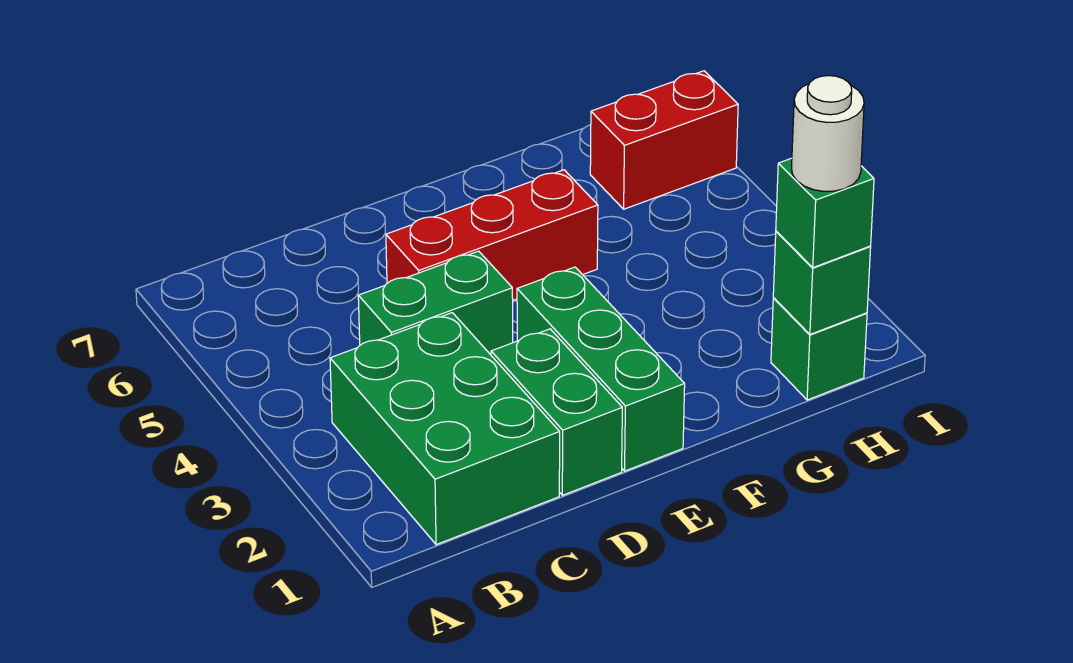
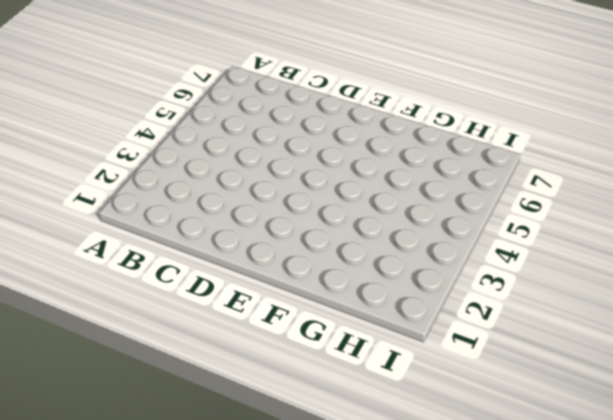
none -> green 2x3 brick [330,313,560,545]
none -> green 1x2 brick [358,251,513,355]

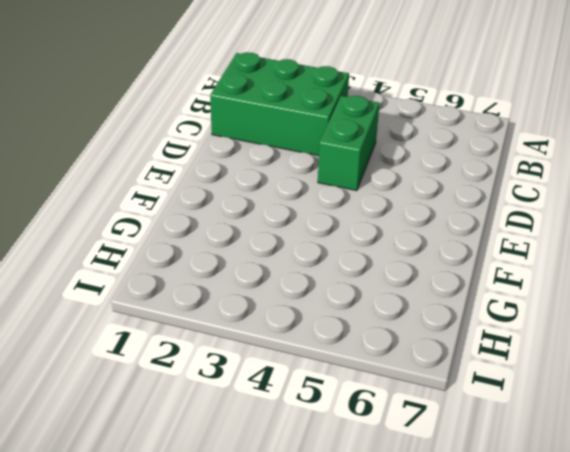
none -> green 1x2 brick [491,329,622,495]
none -> red 1x3 brick [386,170,598,300]

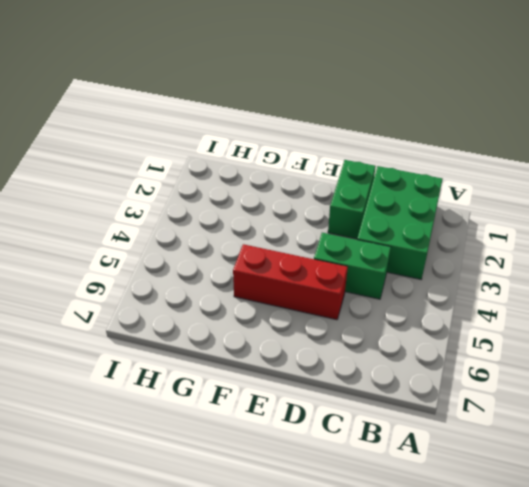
none -> green 1x3 brick [517,267,685,471]
none -> green 1x1 brick [771,298,867,400]

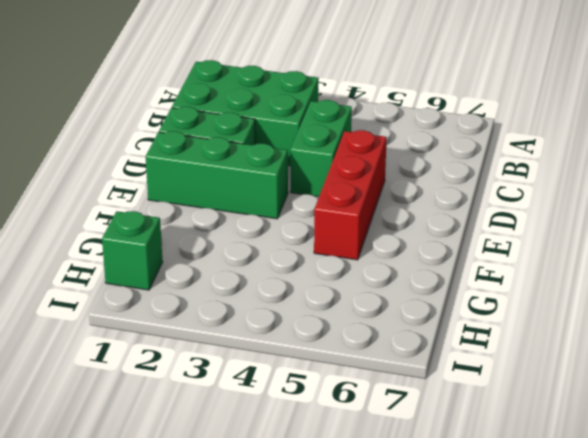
none -> red 1x2 brick [590,71,738,209]
none -> green 1x1 brick [773,231,871,334]

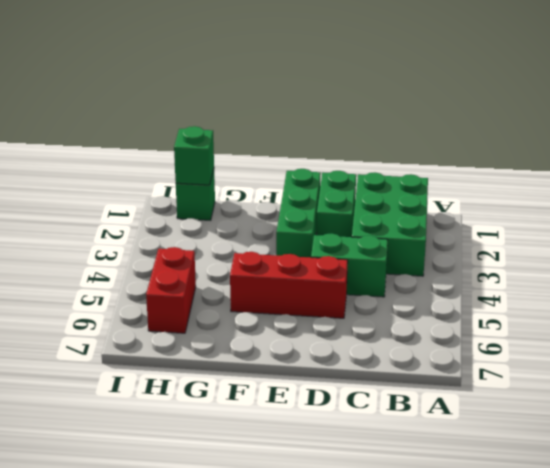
red 1x2 brick [146,247,196,333] -> red 1x2 brick turned to [590,71,738,209]
none -> green 1x1 brick [776,158,874,268]
none -> white 1x1 round brick [792,76,864,191]

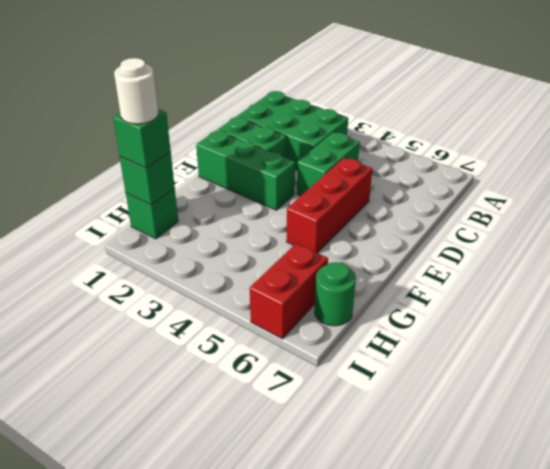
green 1x1 round brick [314,262,356,326] -> none

